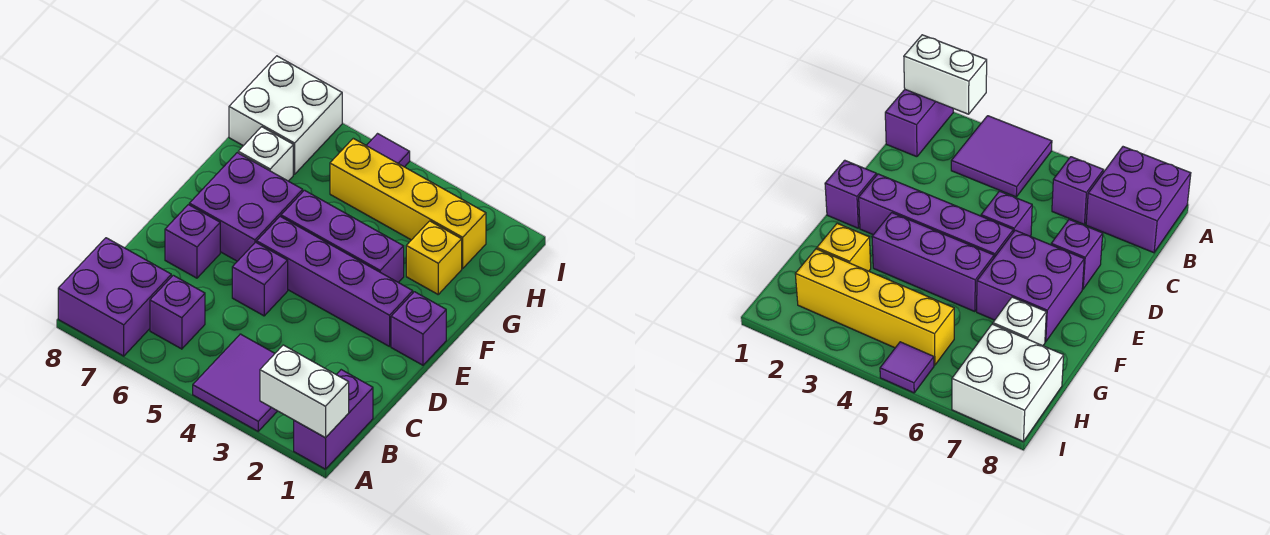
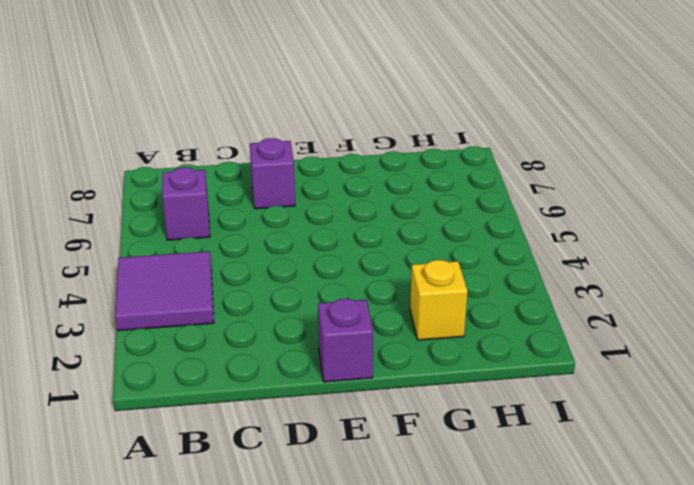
none -> purple 1x2 brick [294,370,373,469]
none -> purple 2x2 brick [58,238,171,356]
none -> purple 1x1 brick [232,242,288,316]

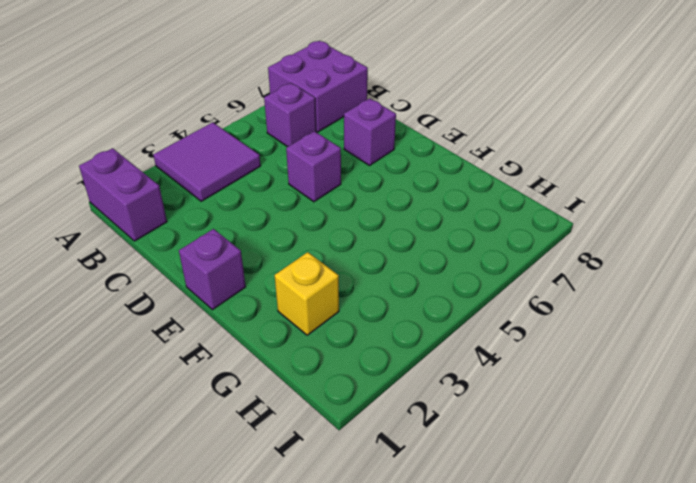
none -> purple 1x4 brick [257,216,413,347]
none -> purple 2x2 brick [189,153,303,261]
none -> purple 1x3 brick [281,190,404,283]

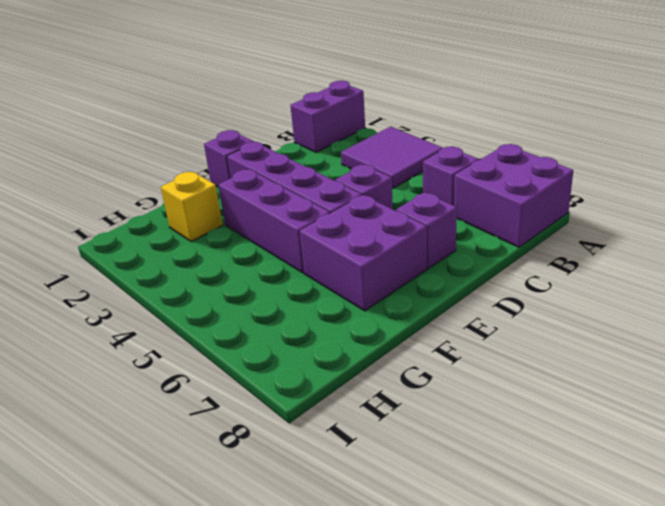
none -> white 1x1 brick [238,127,293,181]
none -> yellow 1x4 brick [330,138,486,269]
none -> white 2x2 brick [229,56,342,174]

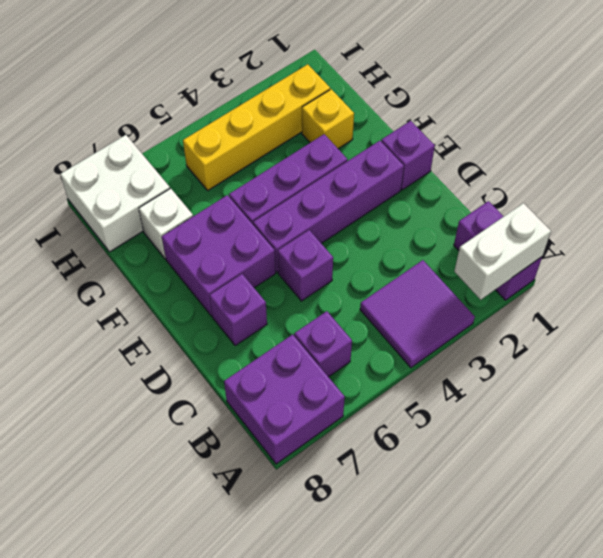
none -> purple 1x1 tile [366,134,410,167]

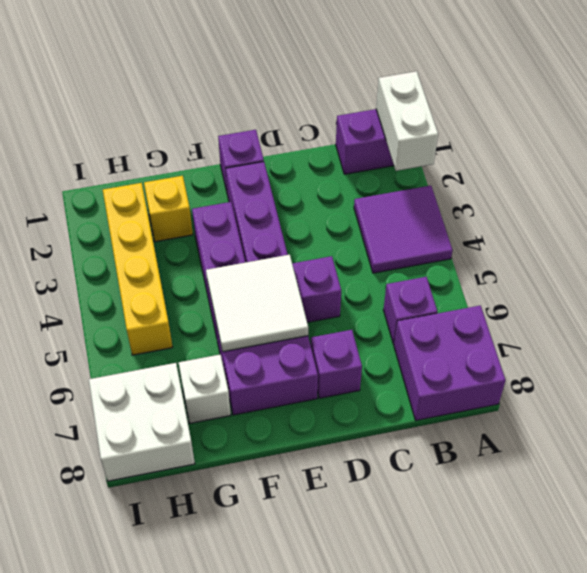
white 2x2 tile [206,255,308,352] -> none
none -> purple 1x1 tile [366,134,410,167]

